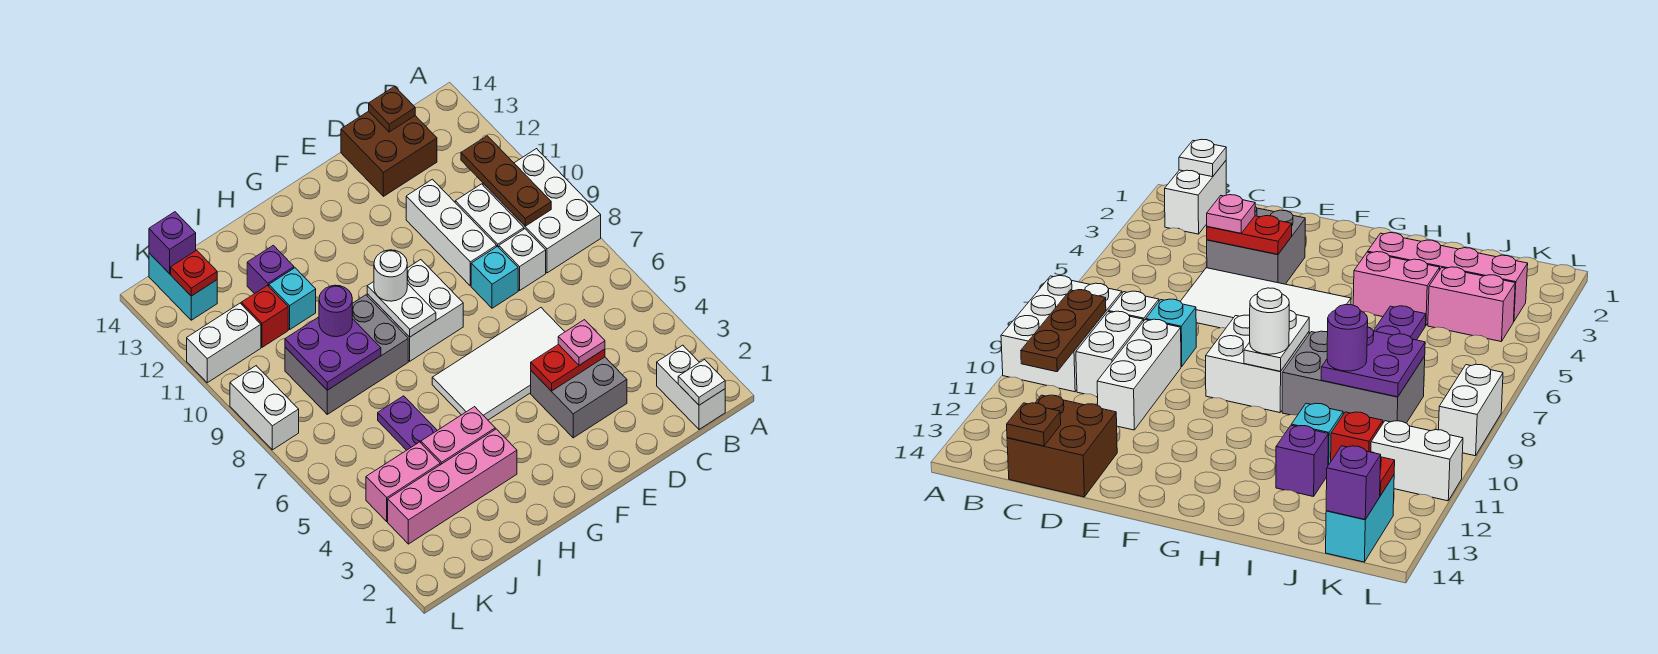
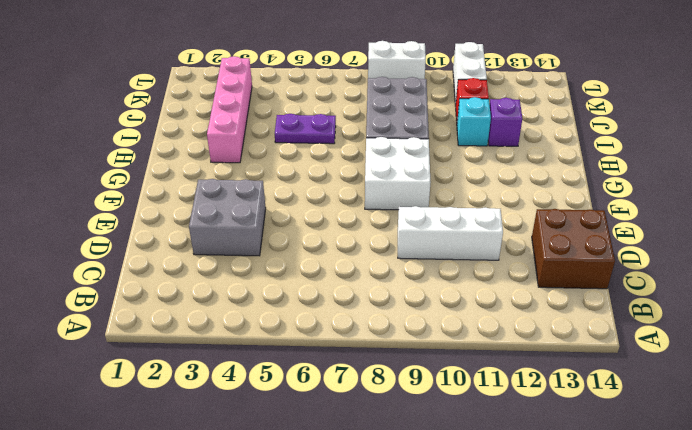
none -> white 2x3 brick [483,149,601,273]
none -> white 1x2 brick [657,345,725,429]
none -> white 1x1 brick [499,229,546,290]
none -> white 1x2 brick [455,184,524,247]

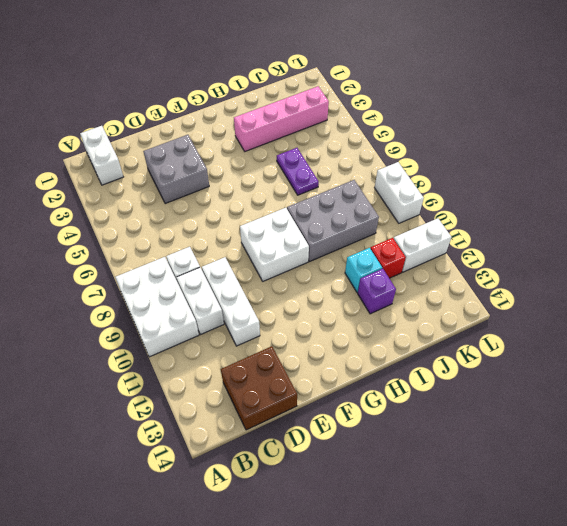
none -> white 2x4 tile [432,308,565,420]
none -> cyan 1x1 brick [471,246,518,308]
none -> pink 1x2 brick [421,407,495,465]
none -> pink 1x2 brick [366,442,440,521]

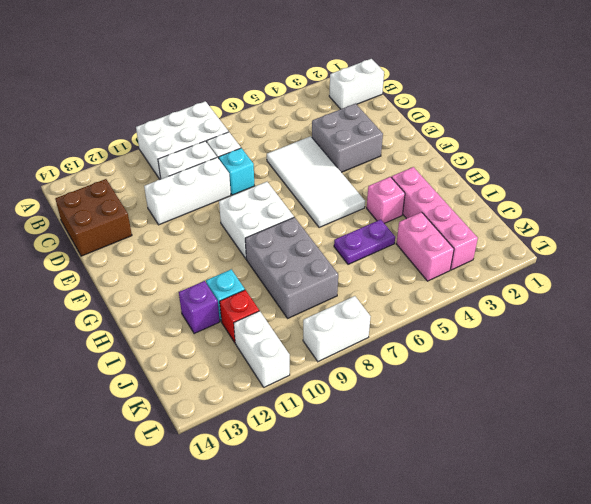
pink 1x1 brick [367,177,405,223] -> pink 1x2 brick [421,407,495,465]
none -> cyan 1x2 brick [149,253,217,320]
none -> white 1x1 plate [678,360,725,405]
none -> brown 1x3 plate [461,136,551,226]
none -> brown 1x1 plate [369,86,415,132]

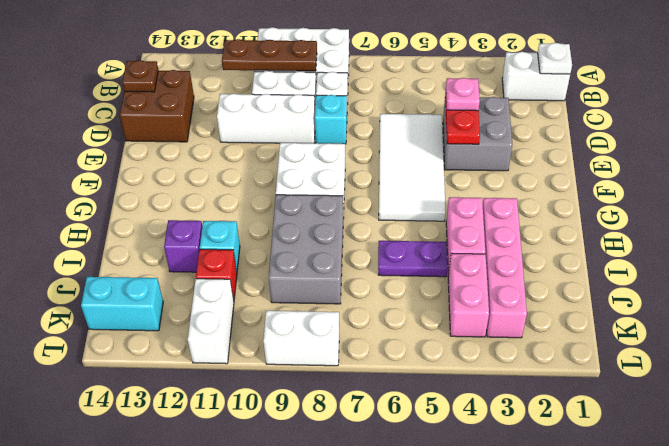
none -> white 1x2 plate [367,282,436,337]
none -> purple 2x2 plate [285,317,381,390]
none -> red 1x1 plate [171,250,217,296]
none -> purple 1x1 brick [149,212,196,274]

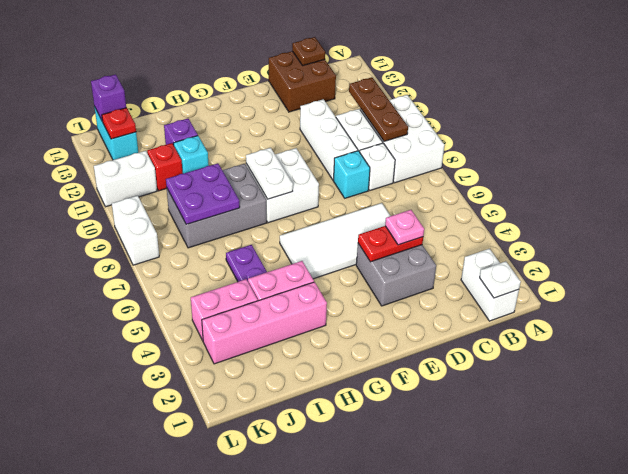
none -> white 1x1 round brick [374,250,407,301]
none -> purple 1x1 round brick [319,285,352,337]

